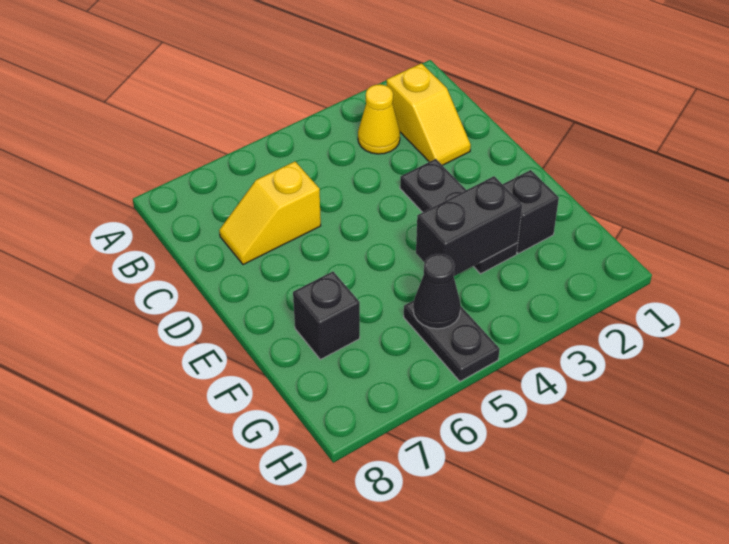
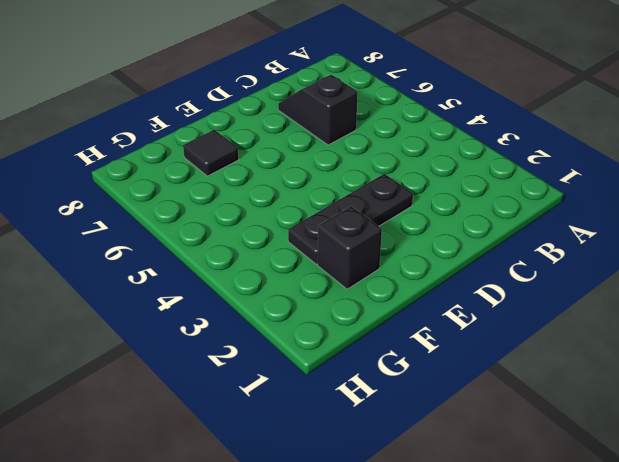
black 1x2 slope [278,75,358,145] -> yellow 1x2 slope [219,162,321,265]
black 1x1 tile [183,130,239,176] -> black 1x1 brick [293,271,360,359]
none -> yellow 1x2 slope [387,63,471,165]
none -> yellow 1x1 cone [358,84,400,154]

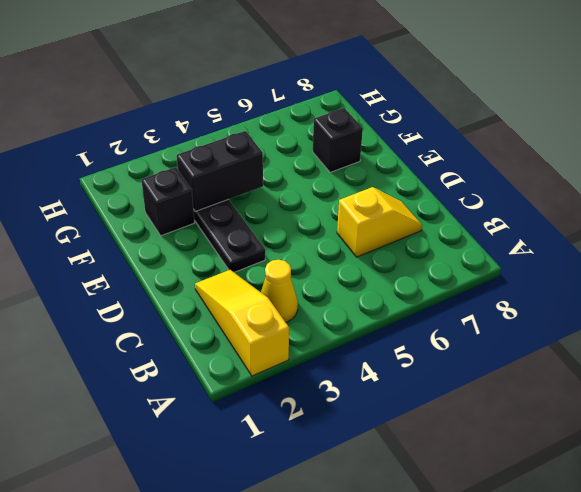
yellow 1x3 slope [195,270,289,376] -> yellow 1x2 slope [387,63,471,165]
none -> black 1x2 plate [404,301,499,381]
none -> black 1x1 cone [413,254,461,329]

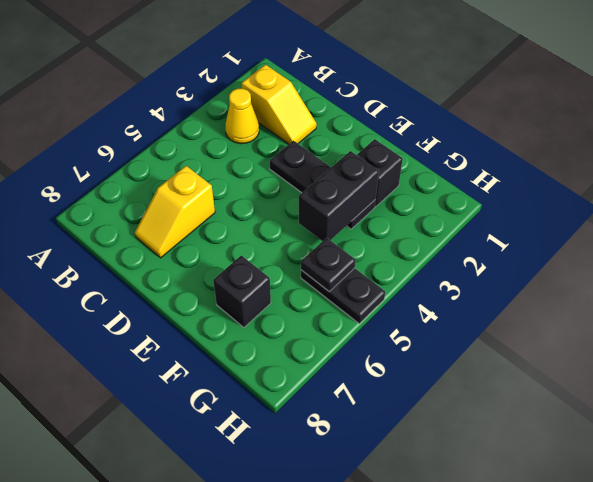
black 1x1 plate [301,238,355,291] -> black 1x1 cone [413,254,461,329]

